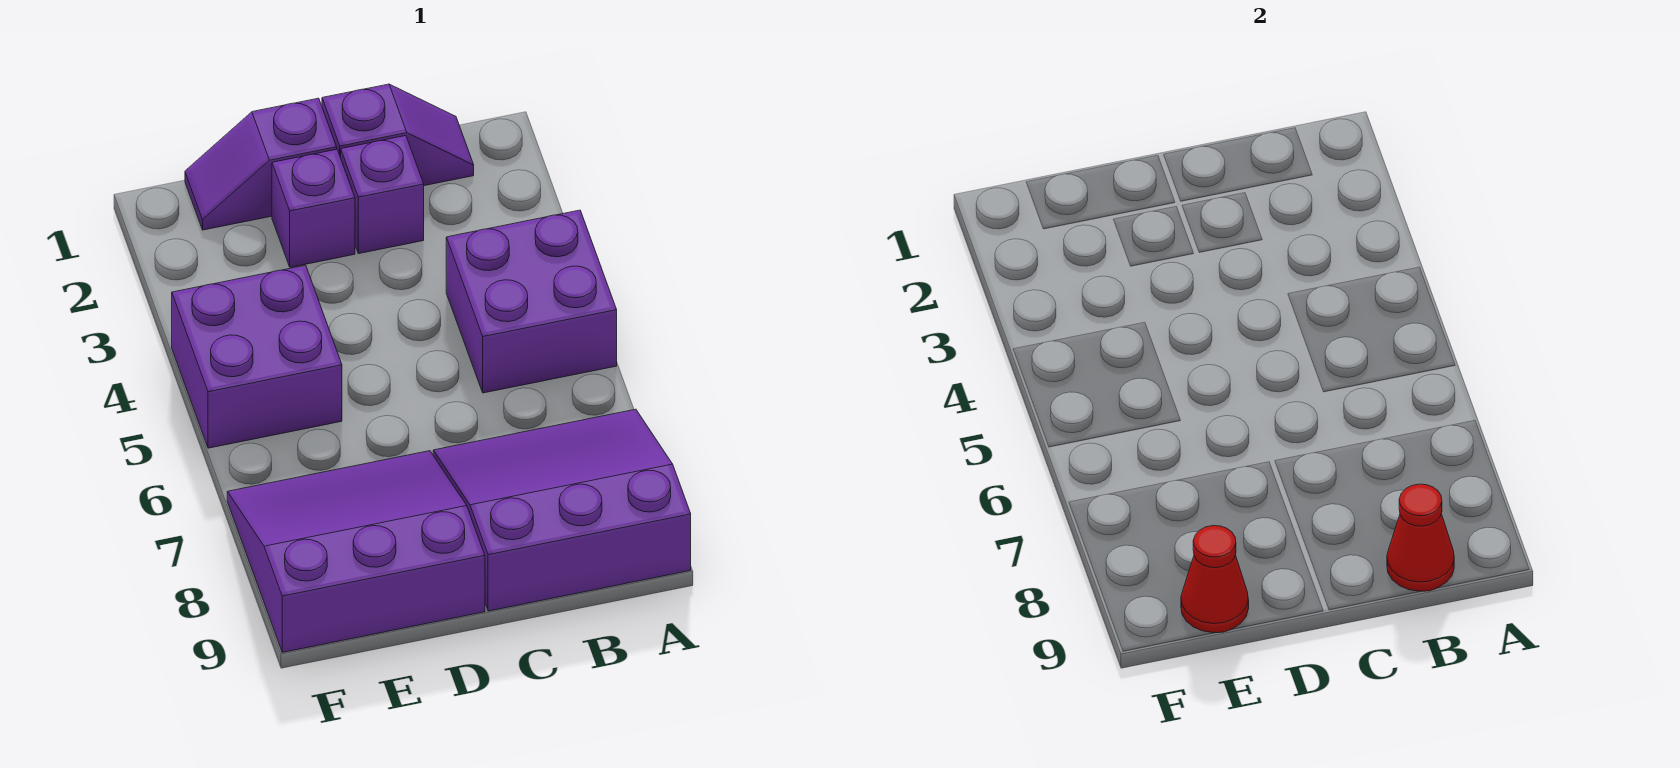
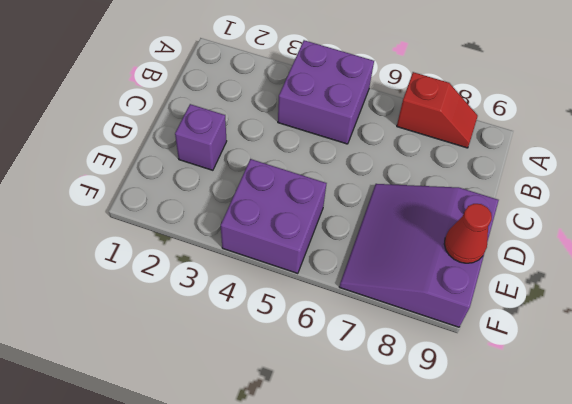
red 1x2 slope [397,72,478,148] -> purple 3x3 slope [433,409,691,611]
none -> purple 1x2 slope [322,84,474,186]
none -> purple 1x1 brick [341,136,424,254]

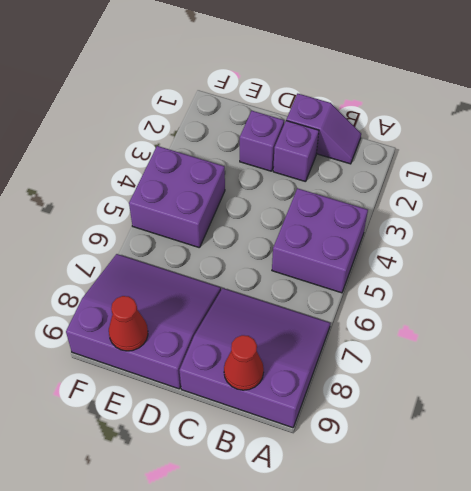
none -> purple 1x2 slope [185,98,337,230]

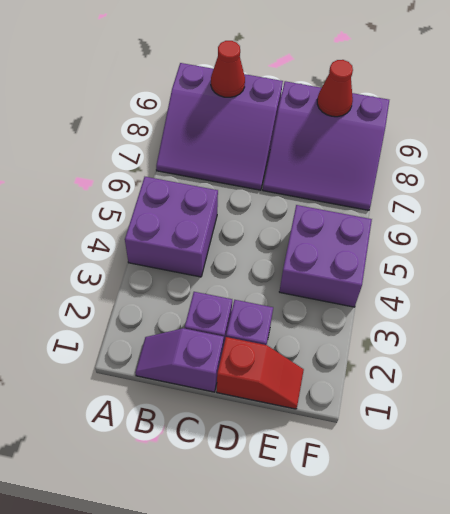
red 1x2 slope [217,337,304,409] -> purple 1x2 slope [185,98,337,230]

